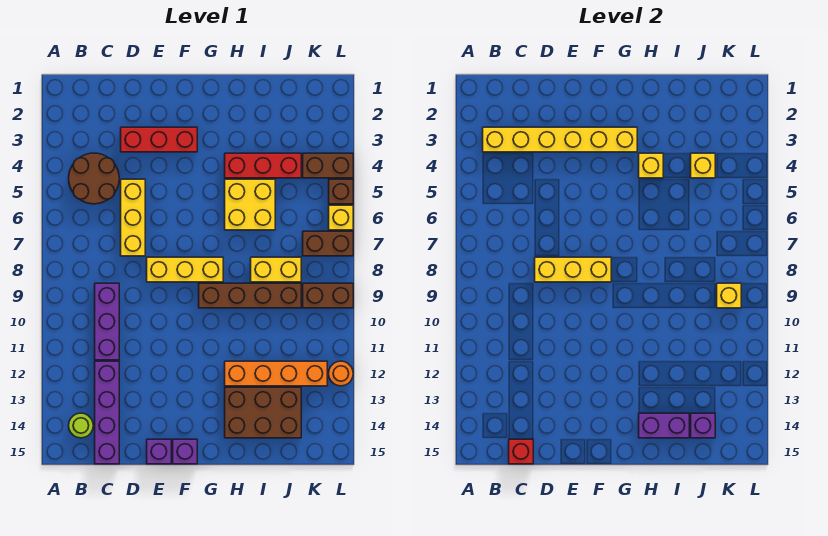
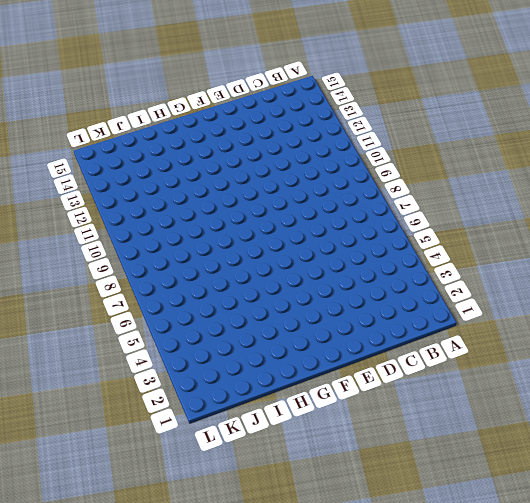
none -> brown 2x2 round brick [69,153,119,204]
none -> lime 1x1 round brick [69,413,93,438]
none -> purple 1x3 brick [95,283,119,360]

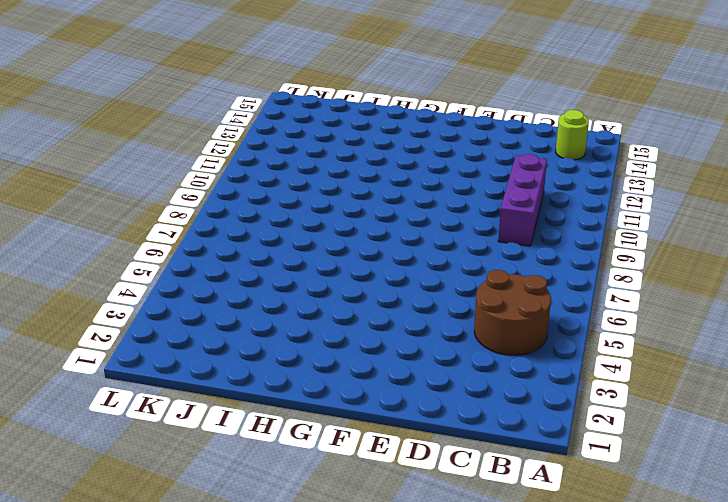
none -> purple 1x4 brick [95,361,119,464]
none -> red 1x3 brick [121,127,197,152]
none -> yellow 1x3 brick [121,179,145,256]

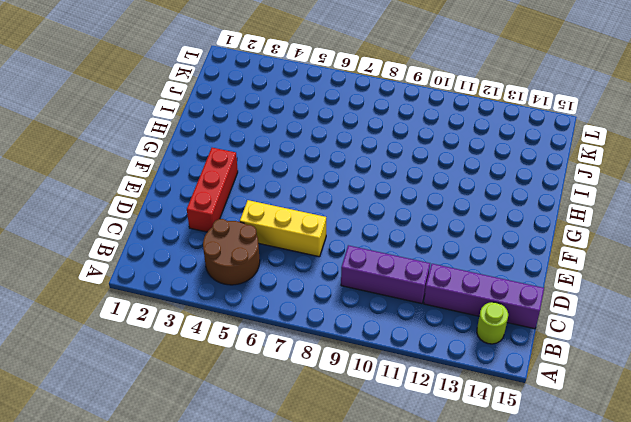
none -> yellow 1x3 brick [147,257,223,282]
none -> purple 1x1 brick [147,439,171,464]
none -> purple 1x1 brick [173,439,197,464]

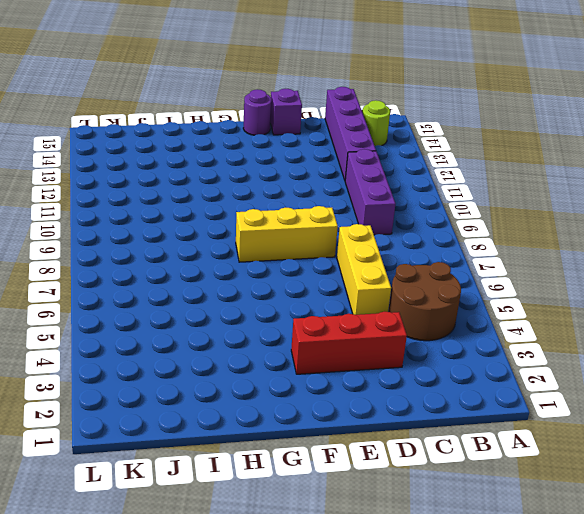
purple 1x1 round brick [243,89,271,135] -> purple 1x1 brick [173,439,197,464]
none -> brown 1x4 brick [199,283,301,308]
none -> red 1x3 brick [225,153,301,178]
none -> yellow 2x2 brick [225,179,275,230]

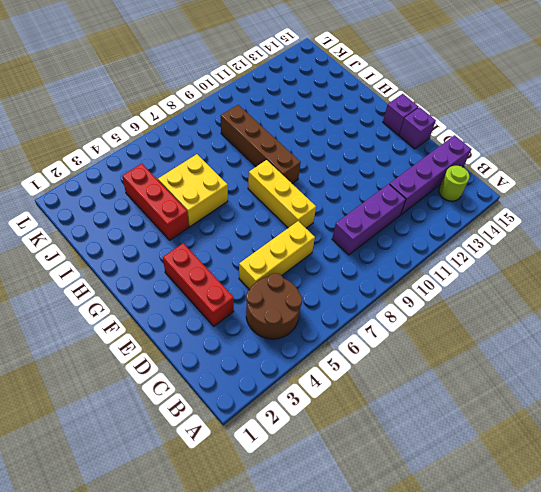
none -> orange 1x4 brick [225,361,327,386]
none -> brown 2x3 brick [225,387,301,438]
none -> yellow 1x2 brick [251,257,301,282]

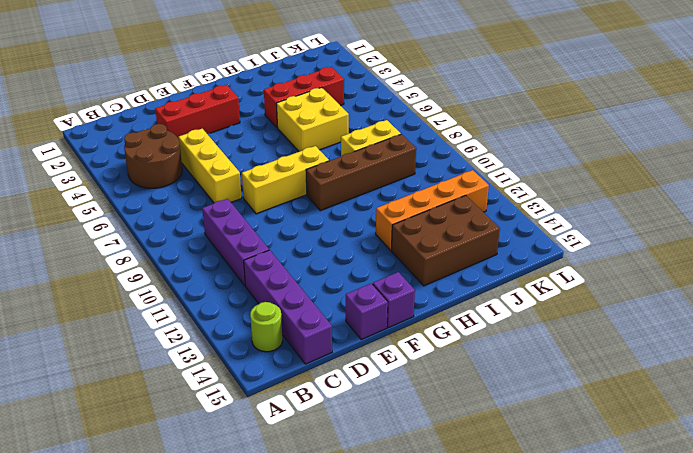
none -> brown 1x2 brick [303,153,353,178]
none -> brown 1x2 brick [303,231,353,256]
none -> brown 1x2 brick [303,283,353,308]

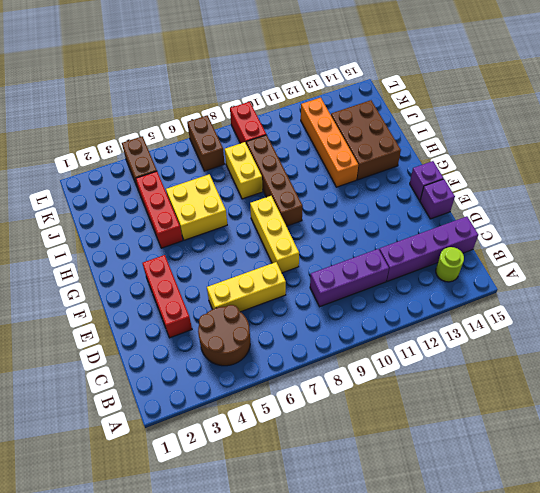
red 1x2 brick [230,102,266,143] -> brown 1x2 brick [303,283,353,308]
none -> brown 1x1 brick [329,179,353,204]
none -> yellow 1x1 brick [329,205,353,230]
none -> orange 1x1 round brick [329,361,353,386]

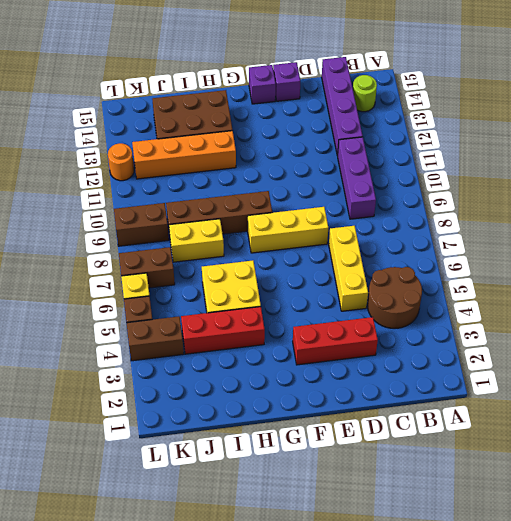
none -> yellow 1x6 brick [483,127,637,152]
none -> red 1x1 brick [509,439,533,464]
none -> yellow 1x3 brick [535,257,611,282]

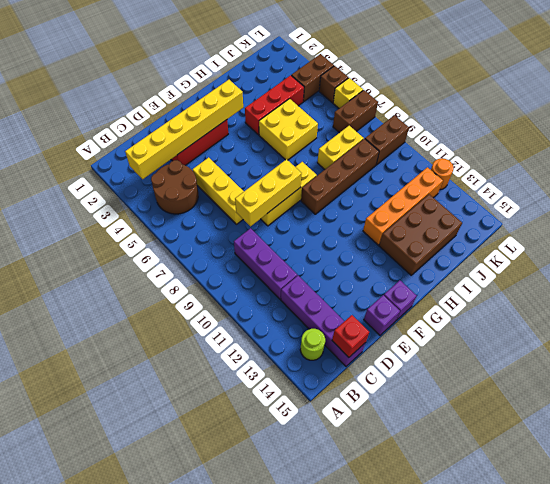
none -> yellow 1x1 brick [639,153,663,178]
none -> purple 1x2 brick [639,413,689,438]
none -> yellow 1x1 brick [691,153,715,178]

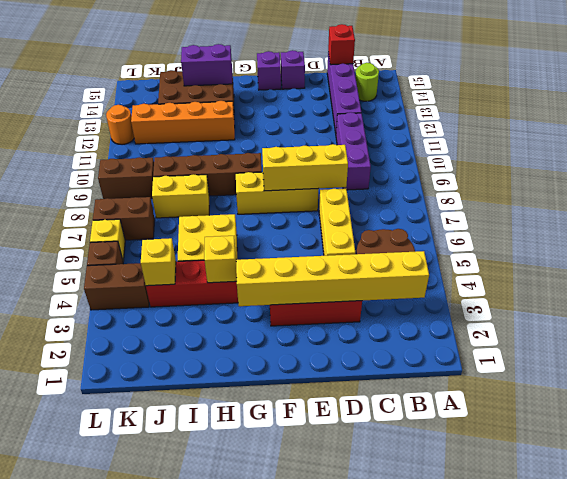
none -> purple 1x1 brick [691,413,715,438]
none -> yellow 1x1 brick [717,283,741,308]

